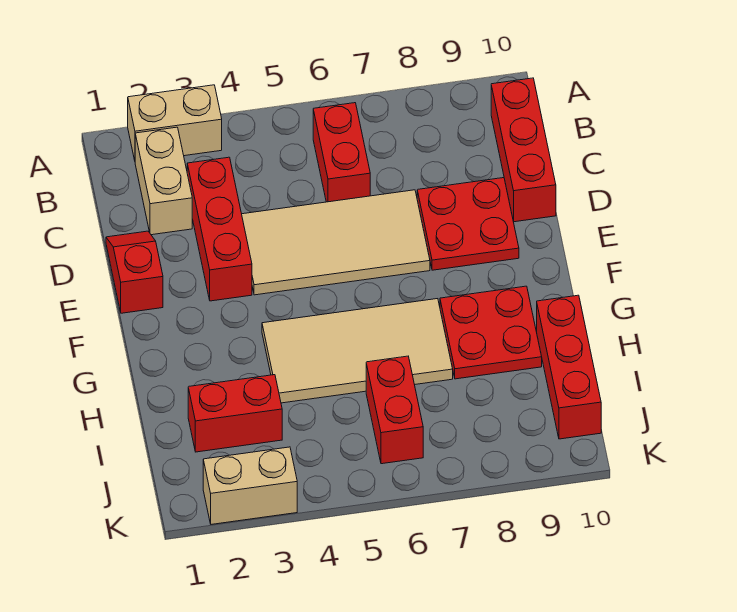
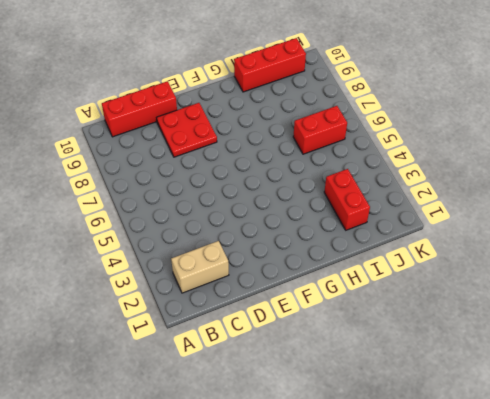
none -> tan 1x2 brick [128,85,222,160]
none -> red 1x2 brick [313,103,370,202]
none -> red 1x3 brick [187,157,252,301]

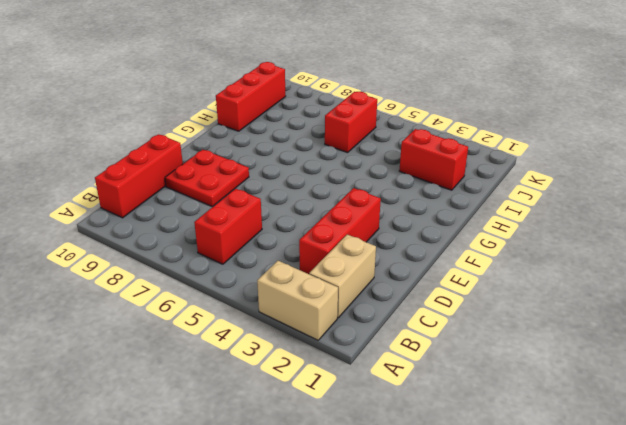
none -> red 1x2 slope [106,231,163,313]
none -> tan 2x4 tile [242,190,430,295]
none -> tan 2x4 tile [262,299,453,403]

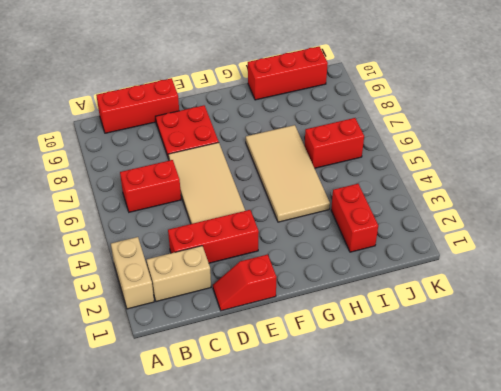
none -> red 2x2 plate [440,286,542,379]
none -> tan 1x2 brick [203,447,297,524]

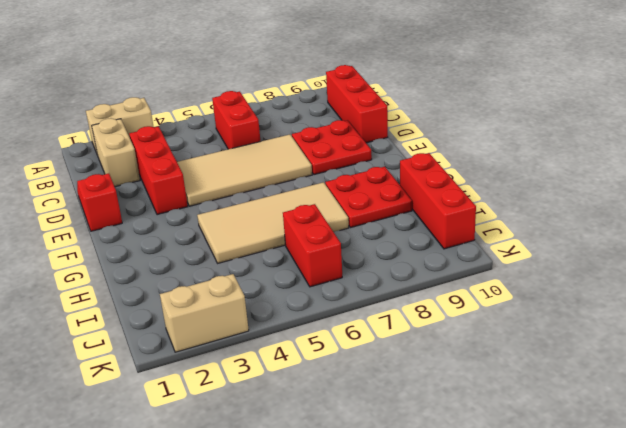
none -> red 1x2 brick [188,375,282,452]

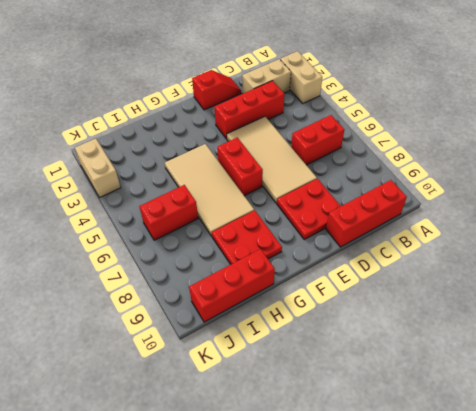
red 1x2 brick [217,137,263,196] -> red 1x2 brick moved to [188,375,282,452]

